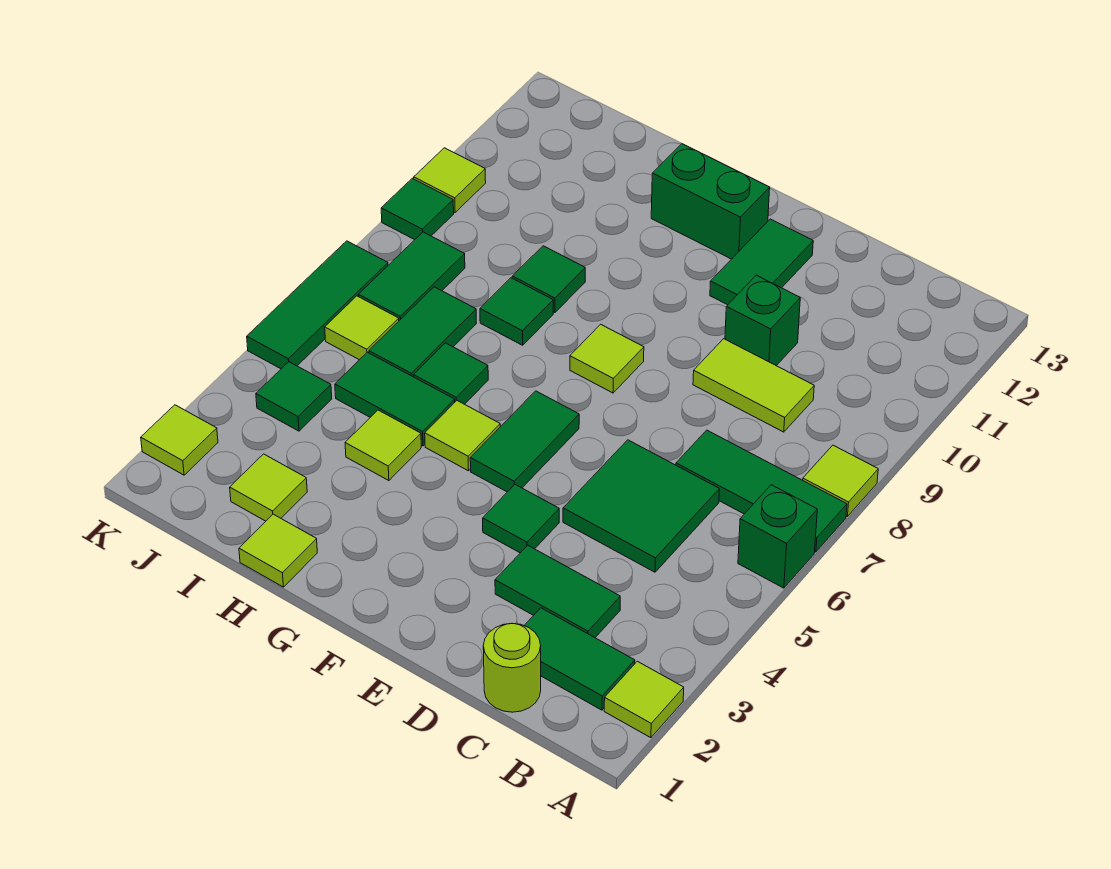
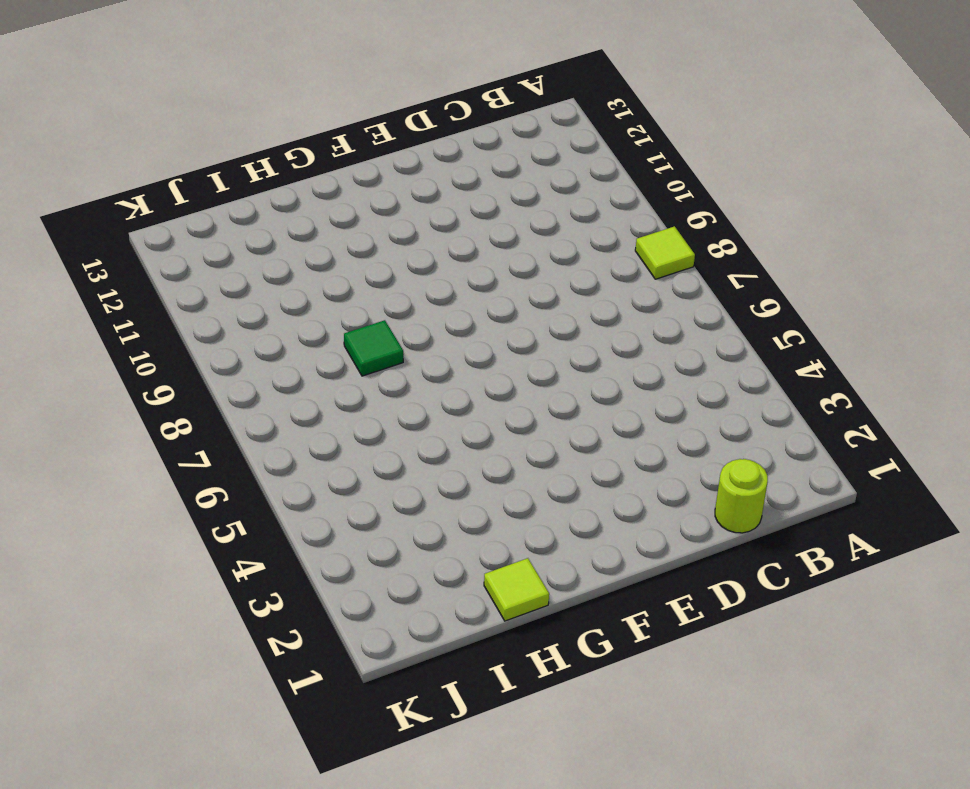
none -> lime 1x1 tile [604,661,684,738]
none -> green 1x1 brick [738,485,817,588]
none -> green 1x3 tile [676,430,847,552]
none -> green 1x2 tile [524,608,635,710]

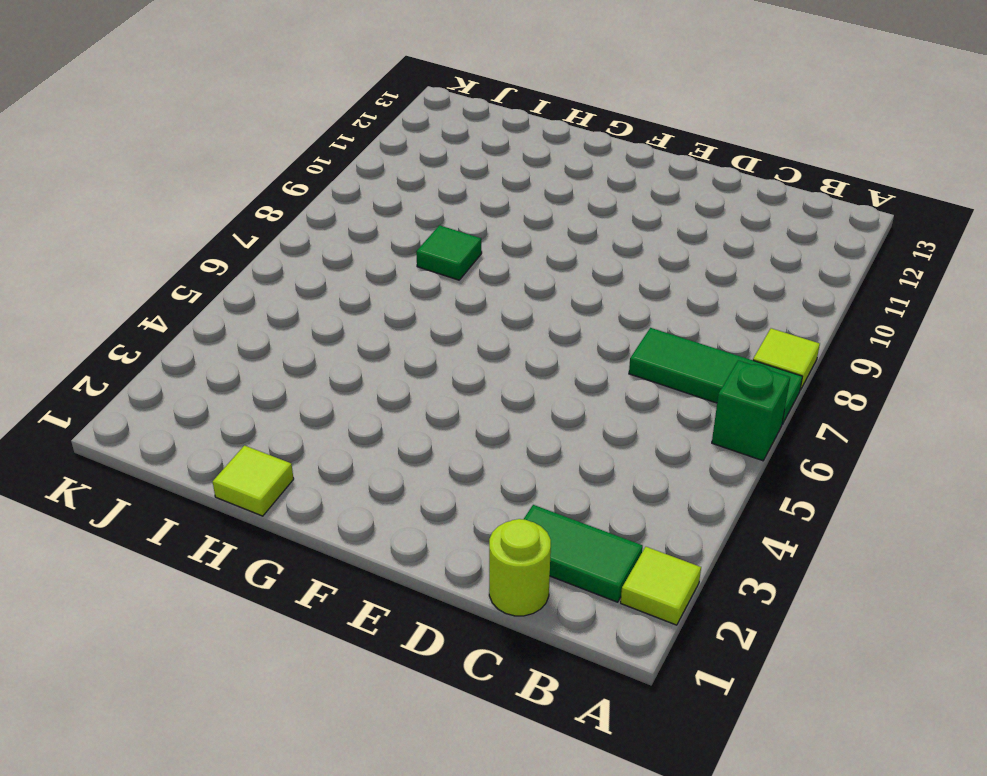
none -> green 1x2 tile [495,545,620,638]
none -> green 2x2 tile [563,440,719,572]
none -> lime 1x2 tile [693,339,814,432]
none -> green 1x1 brick [725,275,800,366]

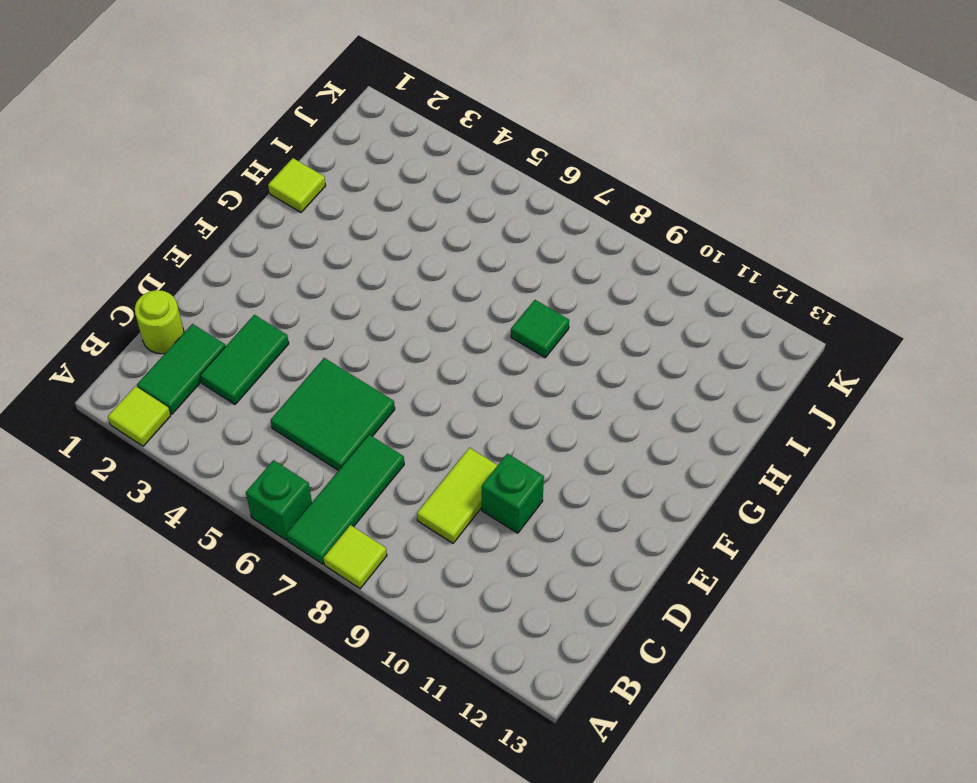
none -> green 1x1 tile [483,485,559,553]
none -> green 1x2 tile [710,219,813,305]
none -> green 1x2 tile [470,391,579,492]
none -> lime 1x1 tile [570,324,644,393]

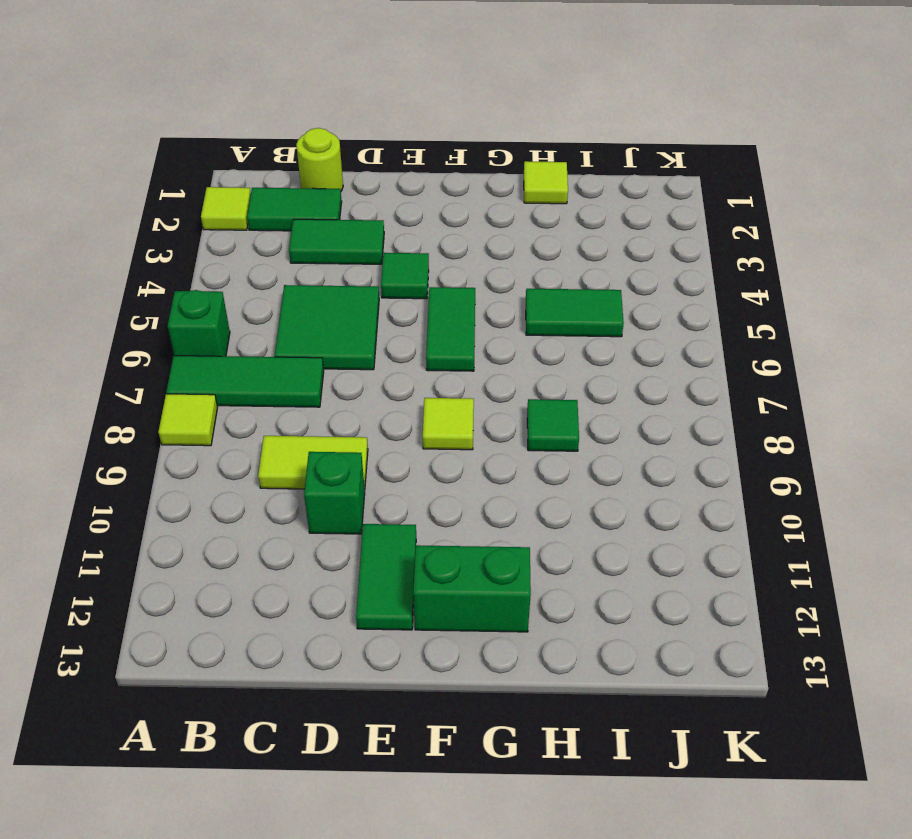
none -> lime 1x1 tile [425,401,500,471]
none -> lime 1x1 tile [345,410,421,481]
none -> green 1x1 tile [414,343,488,404]
none -> green 1x1 tile [512,246,585,313]

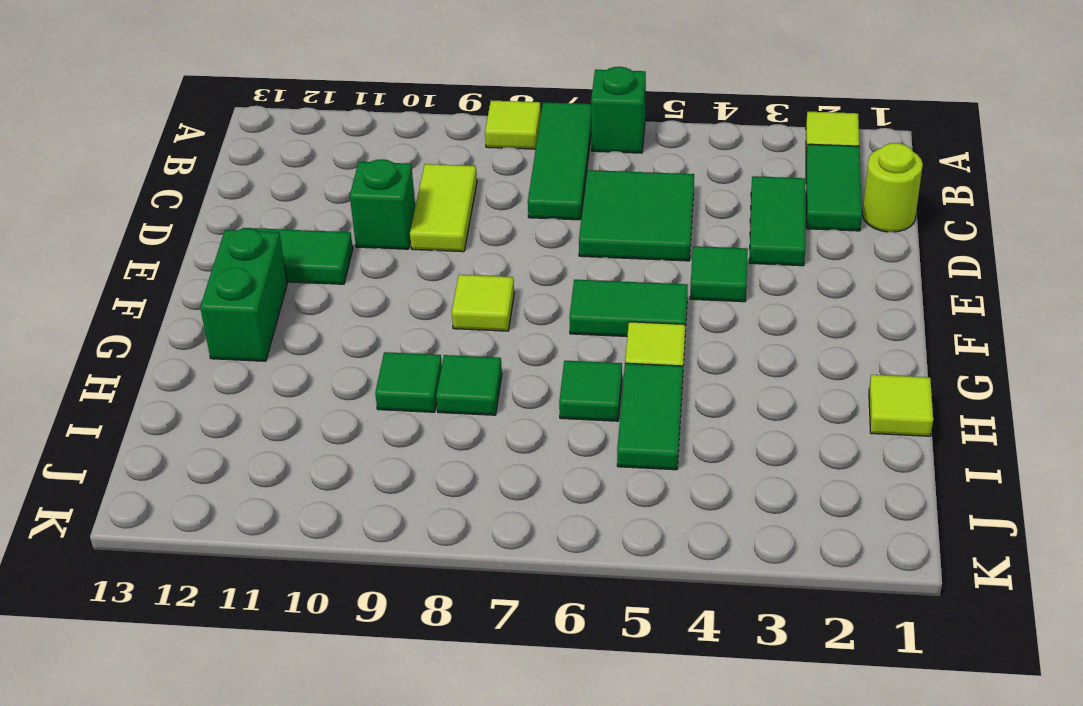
none -> lime 1x1 tile [345,410,421,481]
none -> lime 1x1 tile [230,454,307,521]
none -> green 1x2 tile [369,287,477,377]
none -> green 1x1 tile [256,362,332,431]

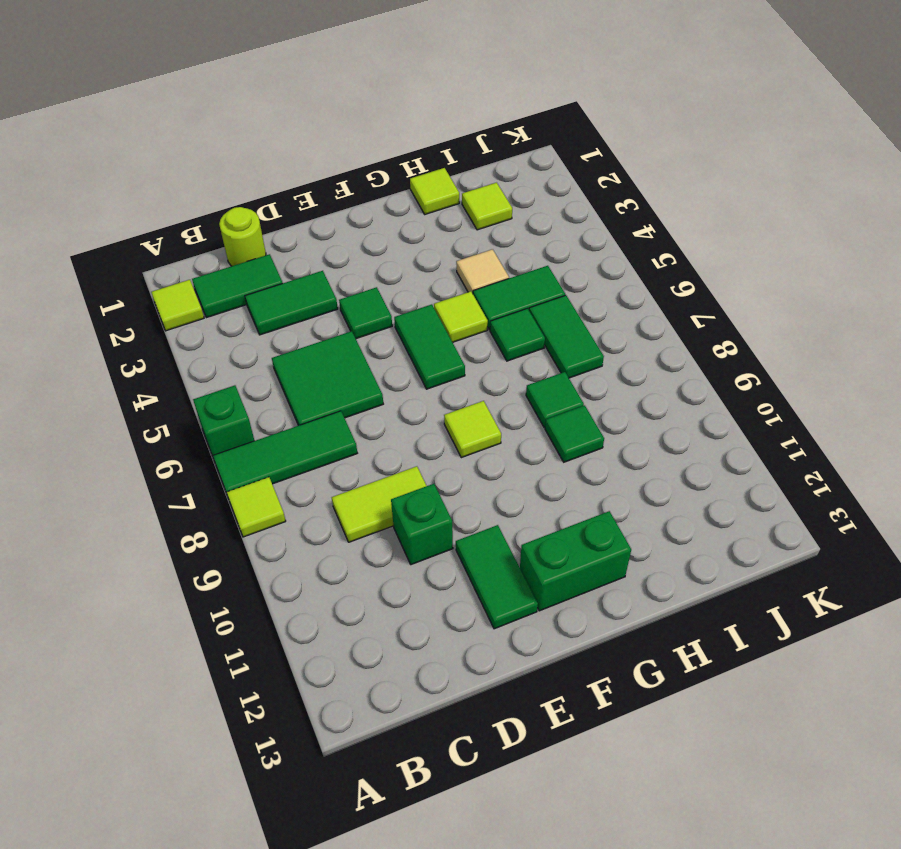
tan 1x1 tile [456,249,509,293] -> lime 1x1 tile [345,410,421,481]
none -> green 1x1 tile [256,362,332,431]
none -> lime 1x1 tile [325,296,399,360]
none -> green 1x2 tile [358,232,465,321]
none -> lime 1x1 tile [141,405,218,475]

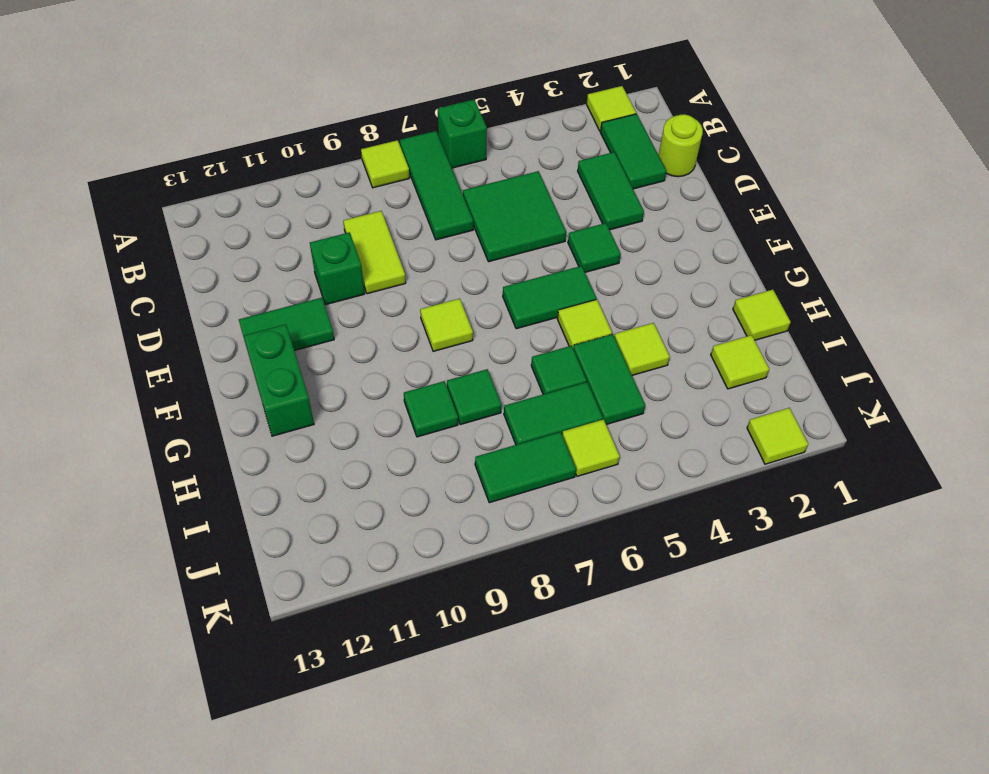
none -> green 1x1 tile [256,362,332,431]
none -> green 1x3 tile [247,241,388,369]
none -> green 1x1 tile [381,178,454,240]
none -> lime 1x1 tile [414,148,486,212]

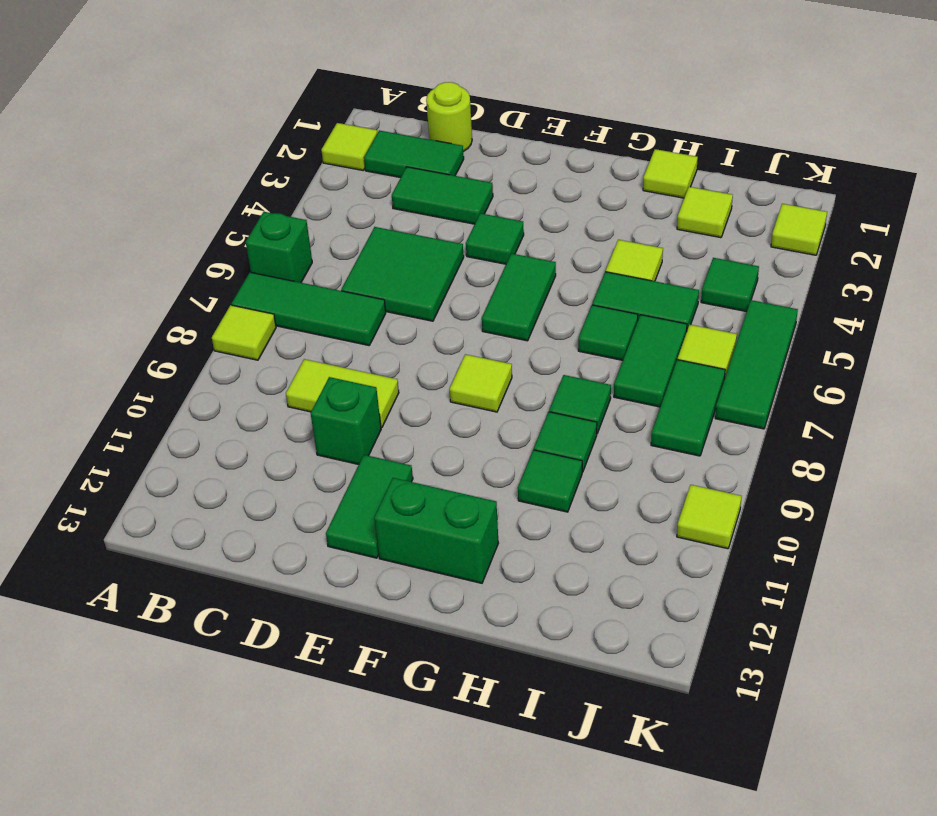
green 1x1 tile [518,450,582,512] -> green 1x1 tile moved to [381,178,454,240]
none -> lime 1x1 tile [425,401,500,471]

